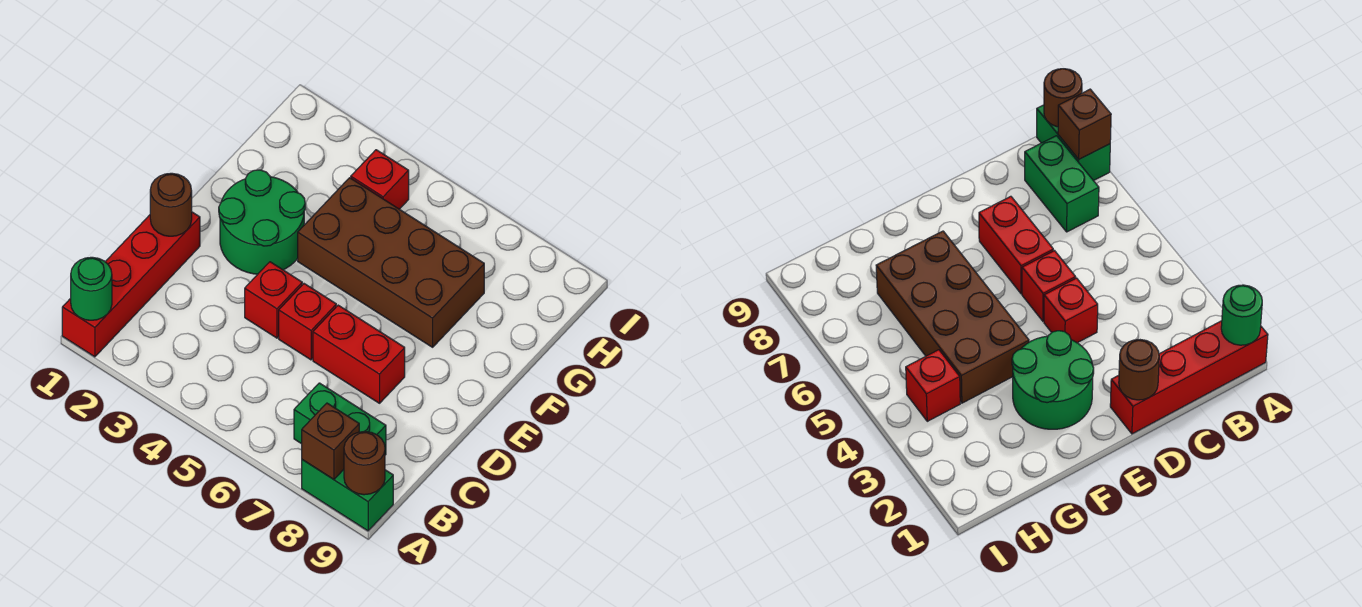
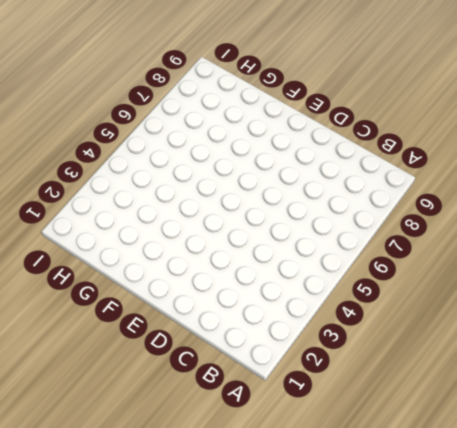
none -> red 1x4 brick [62,212,200,357]
none -> green 1x2 brick [302,460,393,531]
none -> green 1x2 brick [294,383,386,455]

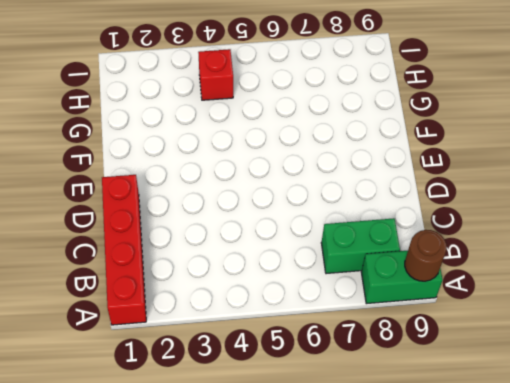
none -> red 1x1 brick [245,262,302,338]
none -> red 1x1 brick [279,284,336,360]
none -> red 1x2 brick [313,305,405,403]

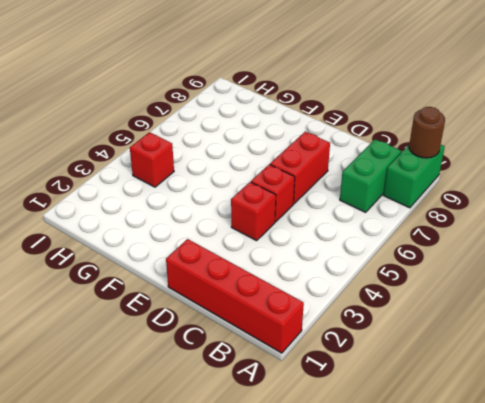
none -> green 2x2 round brick [219,170,305,274]
none -> brown 2x4 brick [298,178,484,347]
none -> green 1x1 round brick [71,257,112,320]

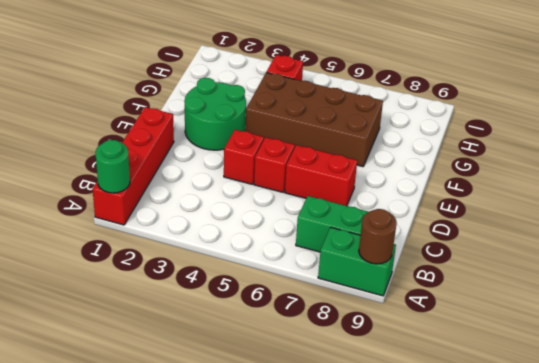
none -> brown 1x1 brick [302,403,359,479]
none -> brown 1x1 round brick [150,173,192,236]

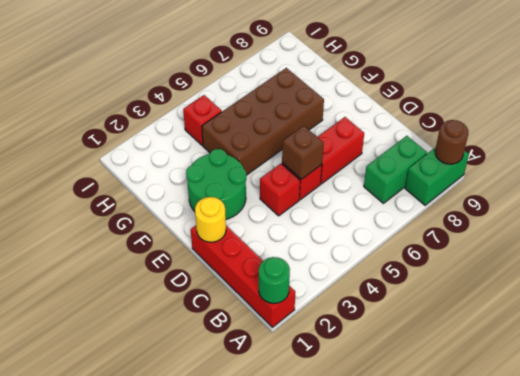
yellow 1x1 round brick [195,197,226,242] -> brown 1x1 round brick [150,173,192,236]
brown 1x1 brick [282,126,324,179] -> brown 1x1 brick moved to [302,403,359,479]

